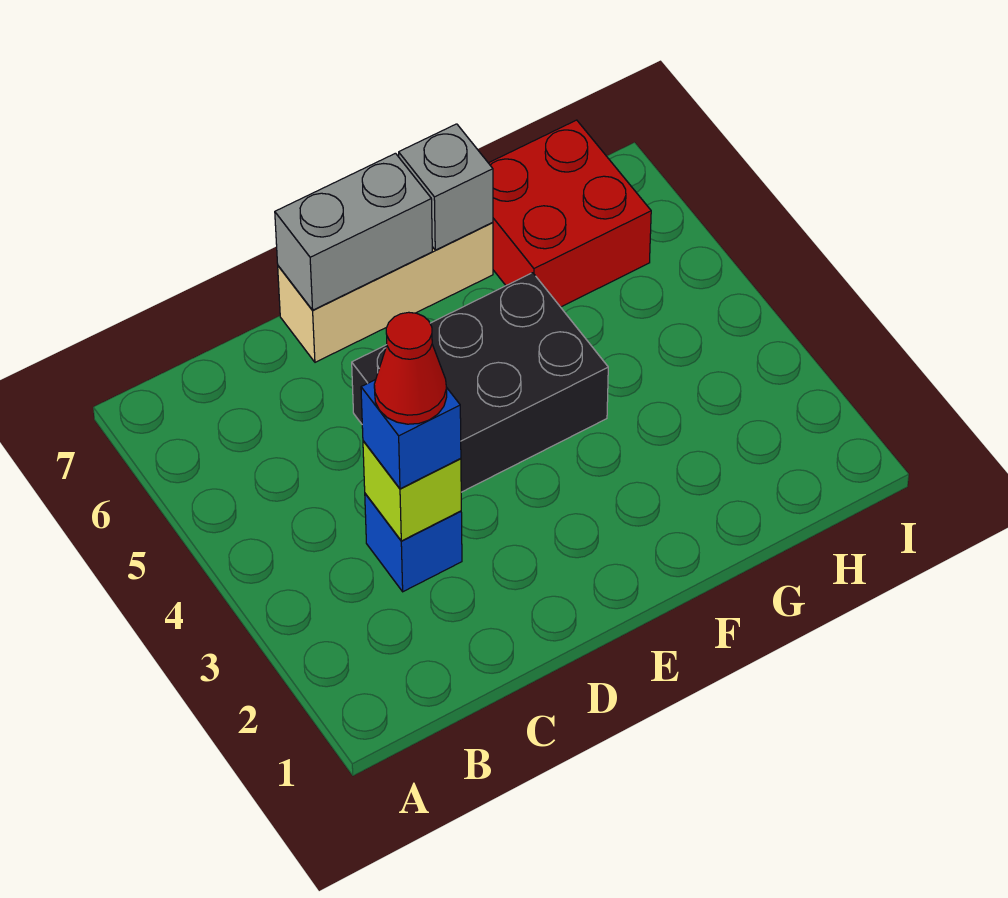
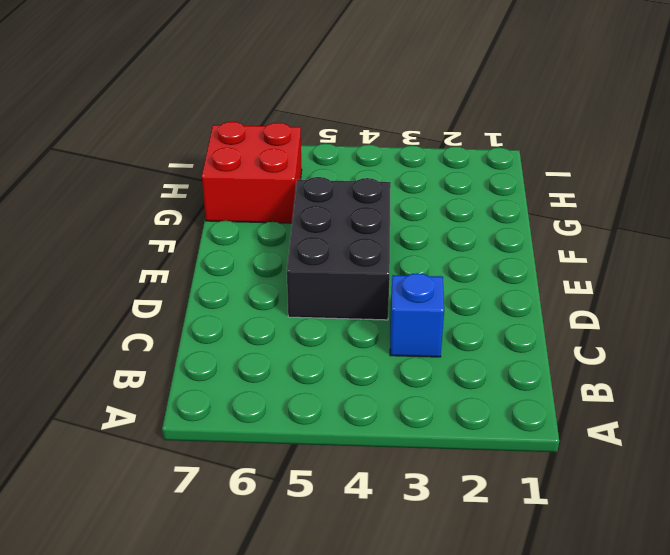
none -> tan 1x3 brick [278,222,493,362]
none -> lime 1x1 brick [363,441,461,541]

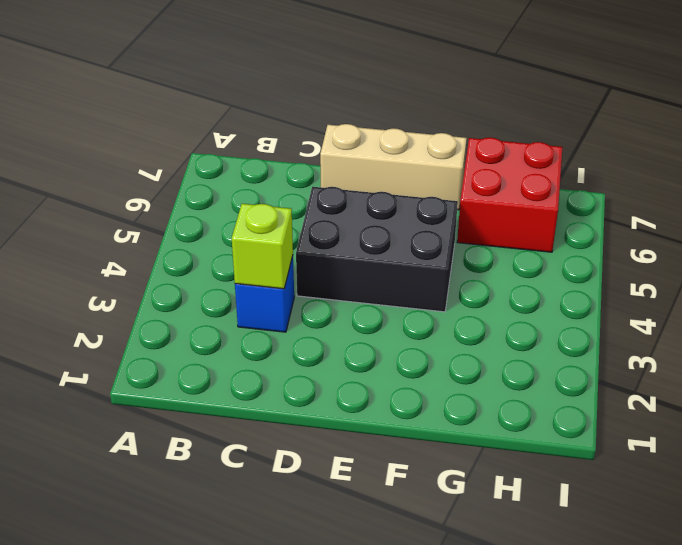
none -> grey 1x2 brick [275,153,432,310]
none -> grey 1x1 brick [399,124,493,250]

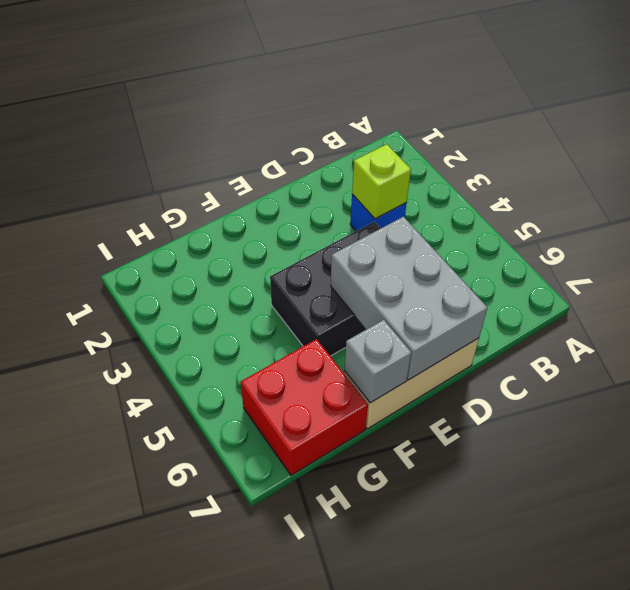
grey 2x3 brick [331,217,487,380] -> grey 1x2 brick [275,153,432,310]
none -> blue 1x1 brick [361,380,461,489]
none -> red 1x1 cone [374,312,447,424]

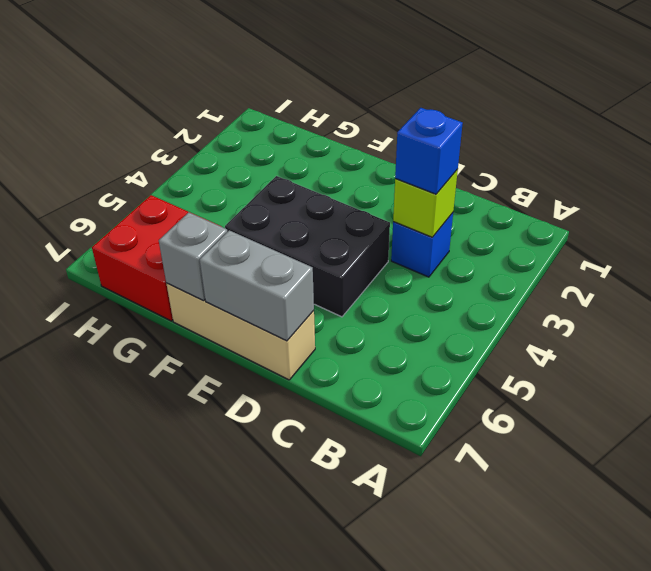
none -> red 1x1 cone [374,312,447,424]

